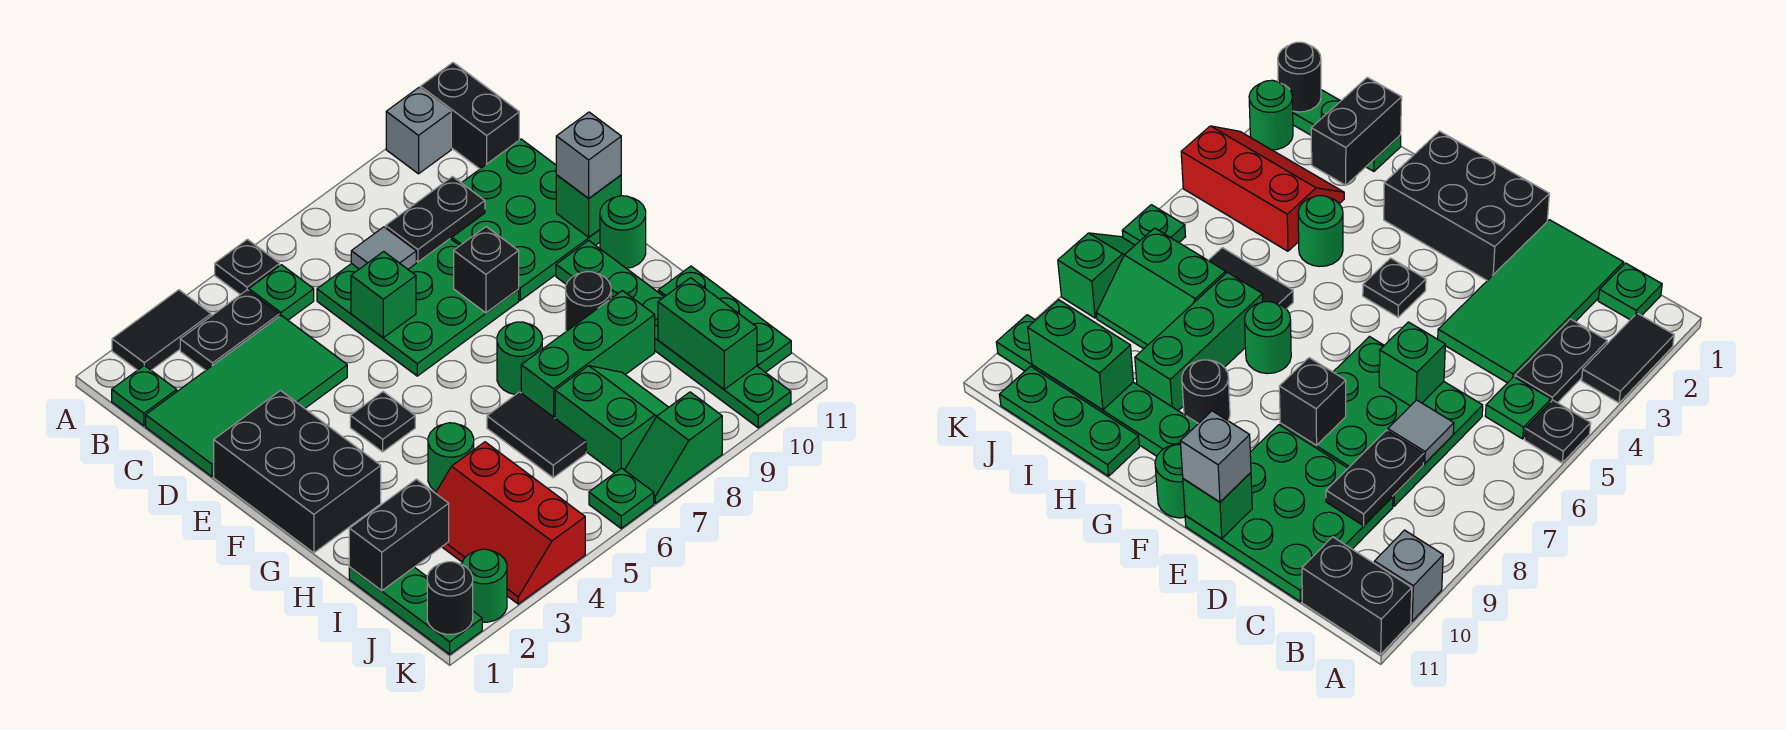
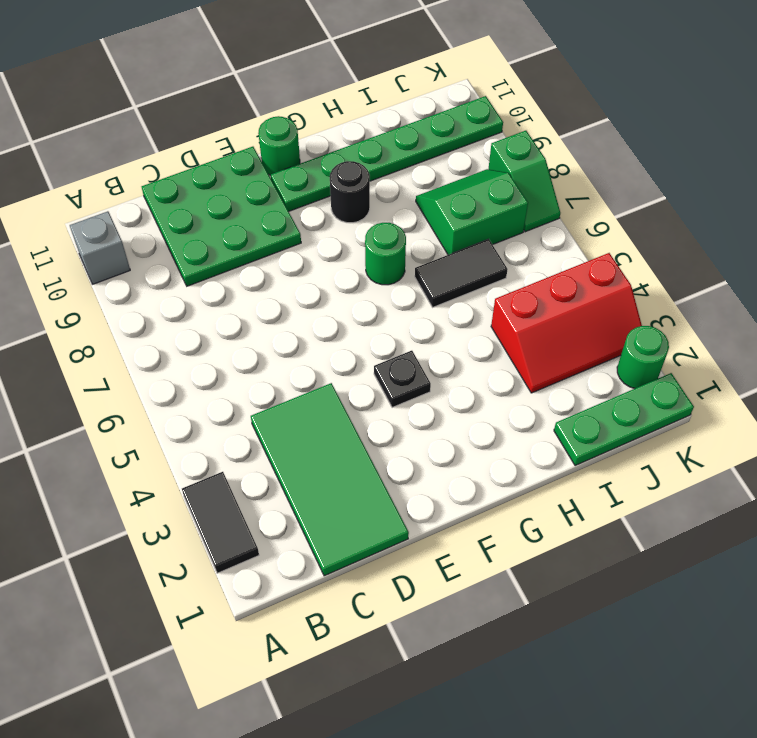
none -> black 1x1 plate [215,239,280,295]
none -> black 1x2 brick [420,63,519,169]
none -> green 1x1 plate [112,365,177,426]
none -> black 1x2 plate [180,290,279,370]

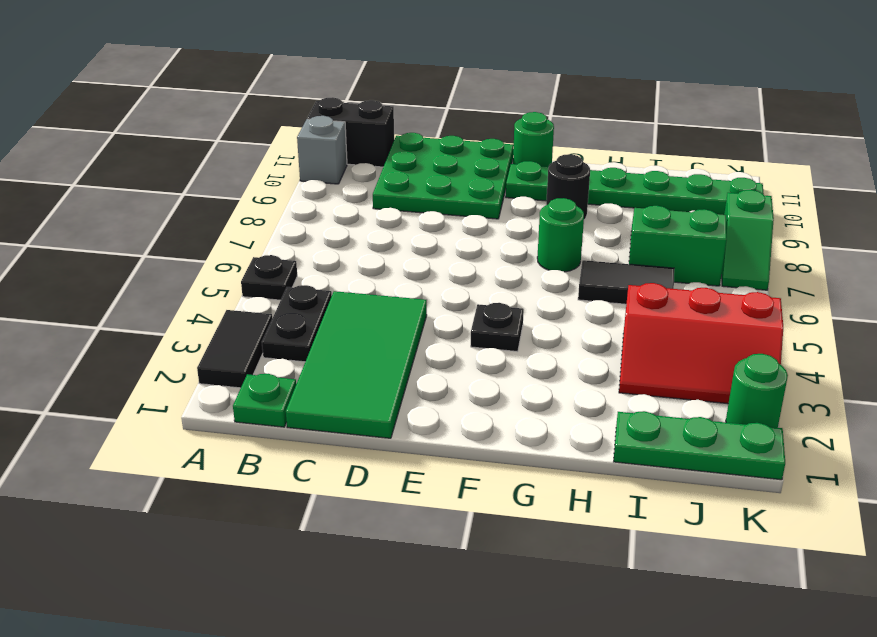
none -> green 1x1 plate [249,265,314,320]
none -> green 3x3 plate [317,239,519,376]
none -> black 2x3 brick [214,391,381,553]
none -> green 1x1 round brick [428,423,474,491]

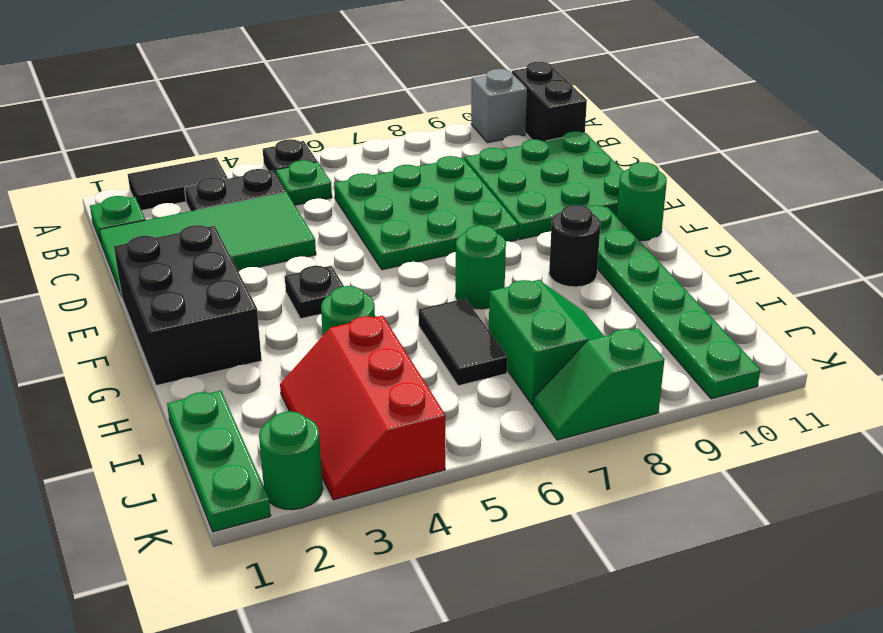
none -> green 1x3 brick [521,291,655,418]
none -> green 1x3 plate [658,266,791,372]
none -> green 1x1 plate [589,468,654,528]
none -> grey 1x1 tile [351,227,416,269]

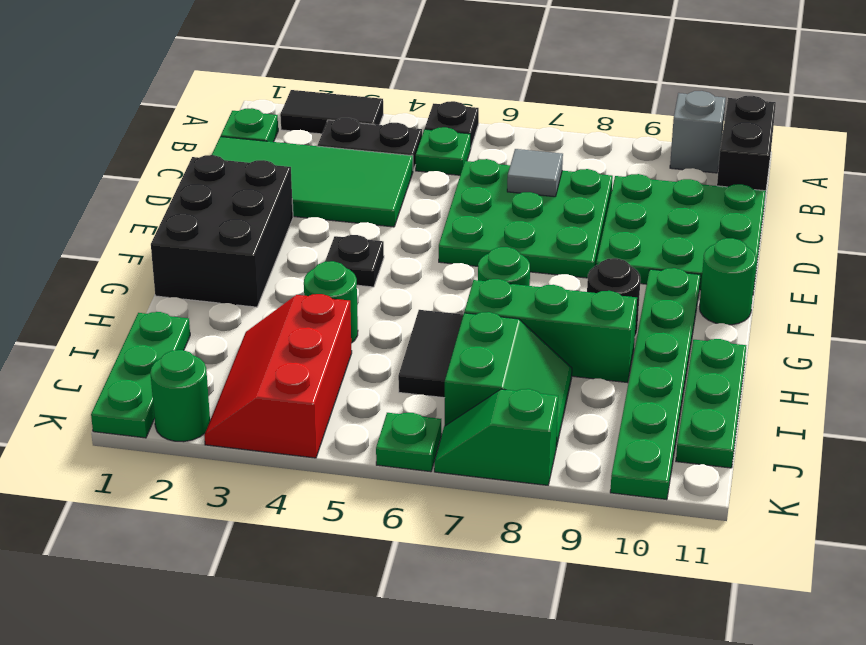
none -> black 1x2 plate [386,177,485,262]
none -> green 1x1 brick [351,251,416,338]
none -> black 1x1 brick [454,227,519,313]
none -> green 1x1 brick [556,175,621,237]

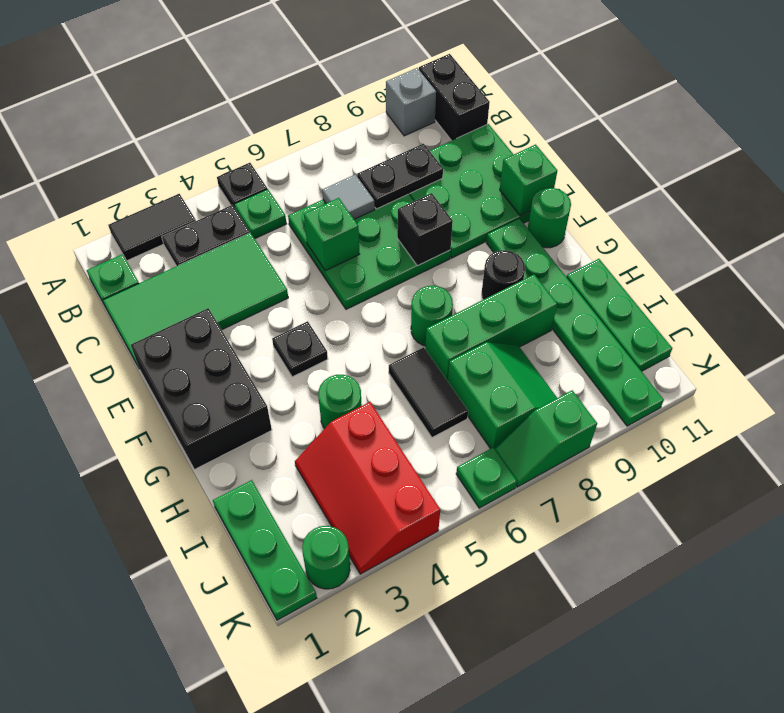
none -> black 1x2 brick [349,479,449,591]
none -> green 1x2 brick [658,278,757,389]
none -> black 1x1 round brick [427,562,473,634]
none -> grey 1x1 brick [556,112,621,198]

